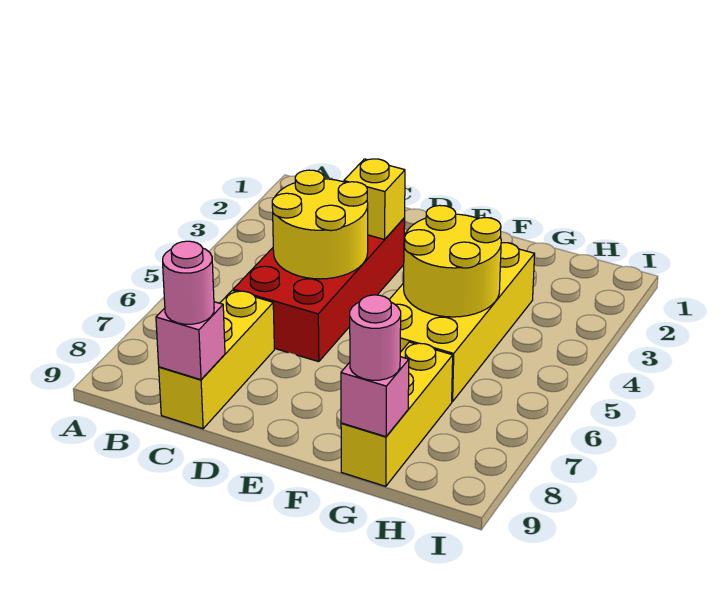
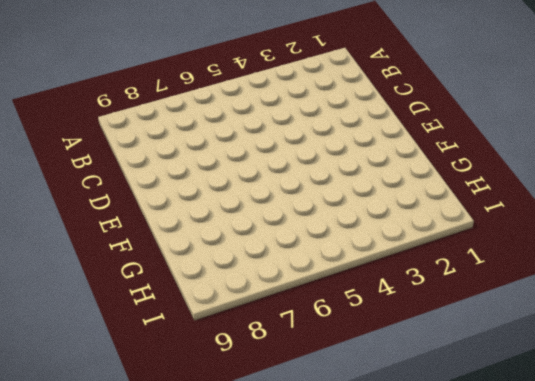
none -> red 2x4 brick [233,218,405,362]
none -> yellow 1x3 brick [159,290,274,429]

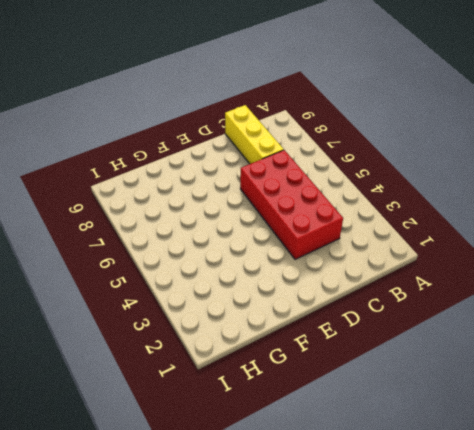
none -> yellow 2x4 brick [389,243,535,402]
none -> yellow 1x3 brick [341,342,453,486]

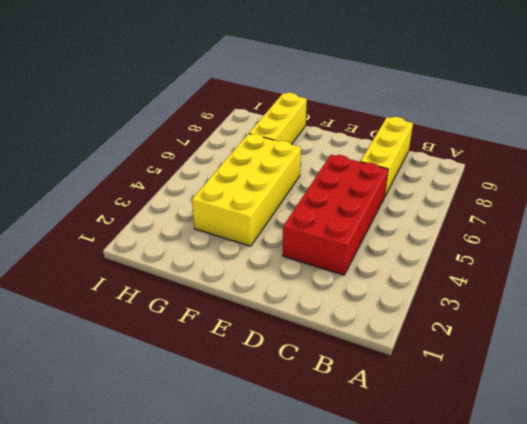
none -> yellow 2x2 round brick [272,170,368,279]
none -> pink 1x1 brick [156,302,225,380]

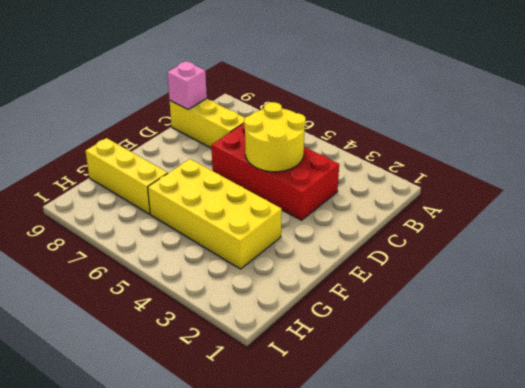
none -> yellow 1x1 brick [344,159,405,239]
none -> yellow 2x2 round brick [404,205,501,317]

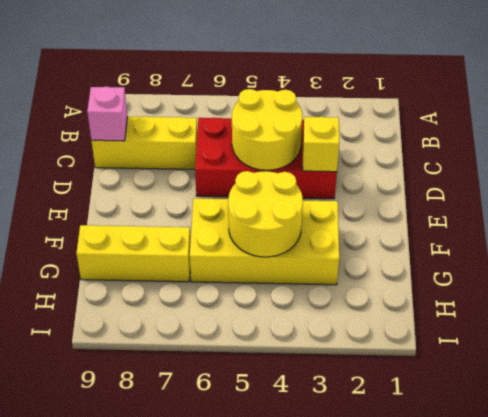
none -> pink 1x1 brick [341,357,409,437]
none -> pink 1x1 round brick [163,241,214,324]

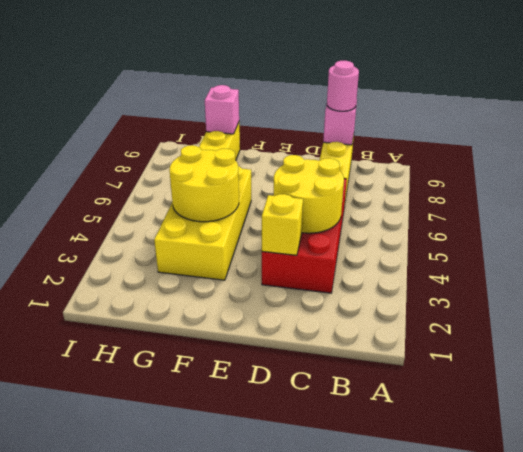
none -> pink 1x1 round brick [350,295,401,380]

